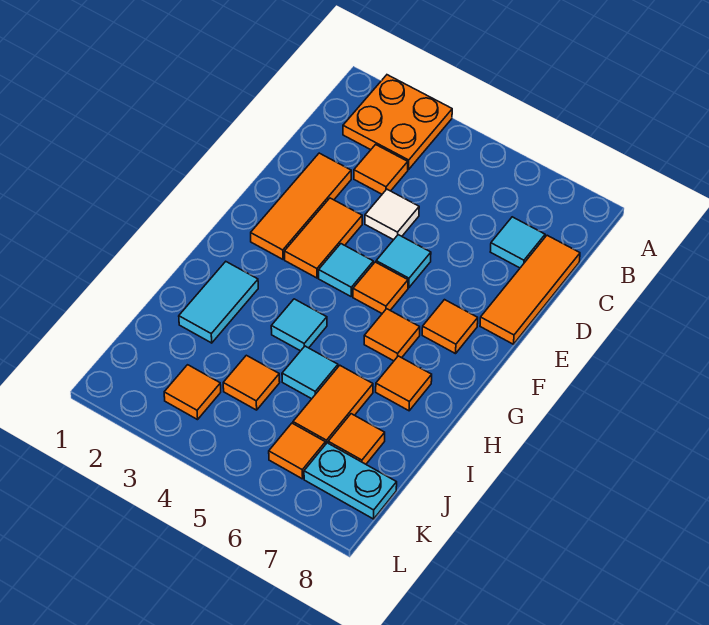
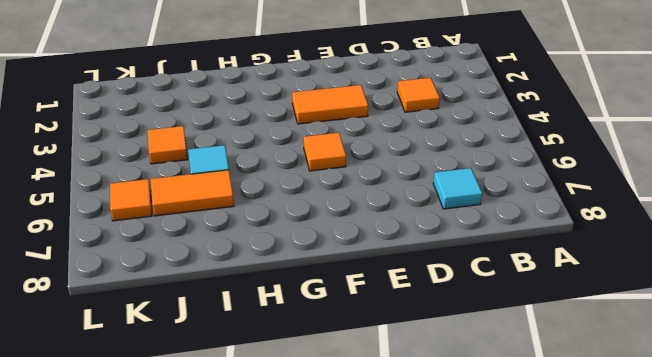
none -> orange 2x2 plate [343,75,452,170]
none -> orange 1x3 tile [480,235,580,344]
none -> orange 1x3 tile [251,153,351,259]

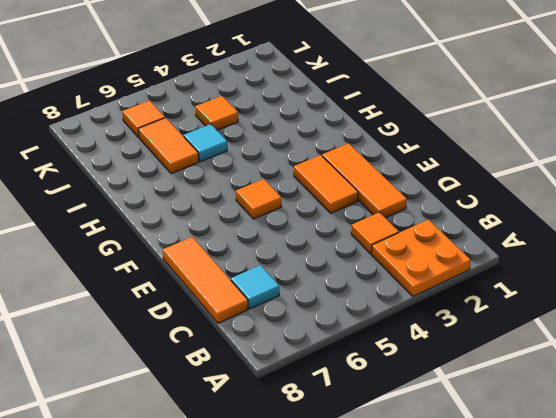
none -> white 1x1 tile [365,189,419,240]
none -> cyan 1x1 tile [376,235,431,288]
none -> cyan 1x1 tile [319,244,373,296]

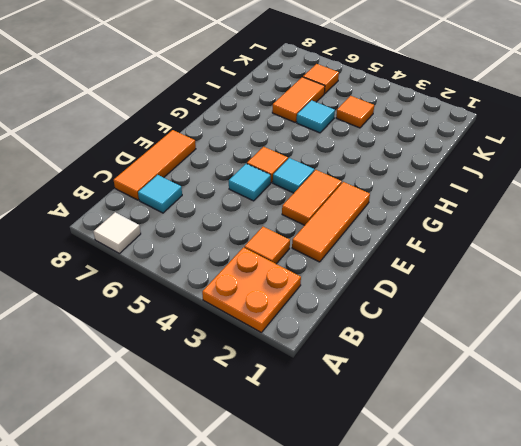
white 1x1 tile [93,212,141,254] -> white 1x1 tile moved to [365,189,419,240]
none -> orange 1x1 tile [422,300,478,354]
none -> orange 1x1 tile [364,309,420,361]
none -> cyan 1x2 tile [179,262,258,343]

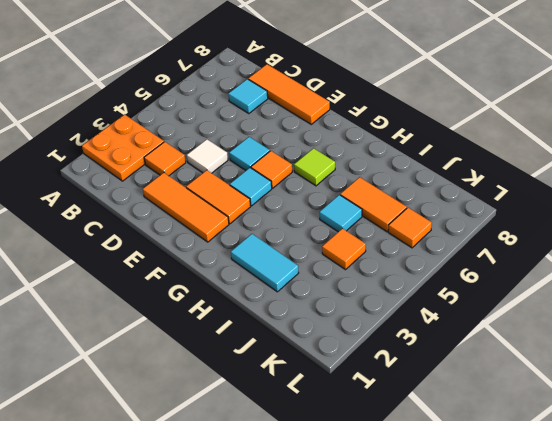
lime 1x1 tile [294,148,335,186] -> orange 1x1 tile [364,309,420,361]
none -> orange 1x1 tile [422,300,478,354]
none -> cyan 1x1 tile [271,299,327,351]
none -> orange 1x1 tile [376,356,432,411]

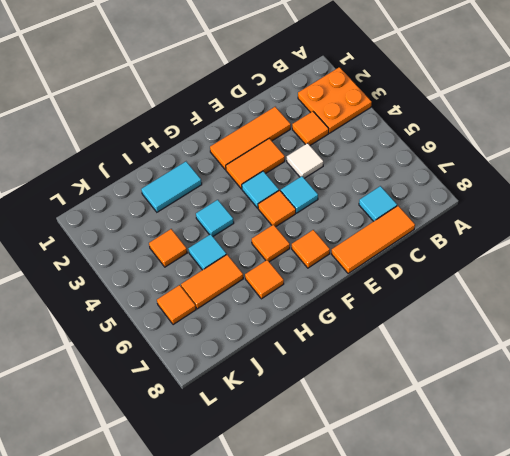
none -> orange 1x1 tile [328,414,385,464]
none -> orange 1x1 tile [164,365,221,420]
none -> cyan 1x2 plate [304,443,397,519]

